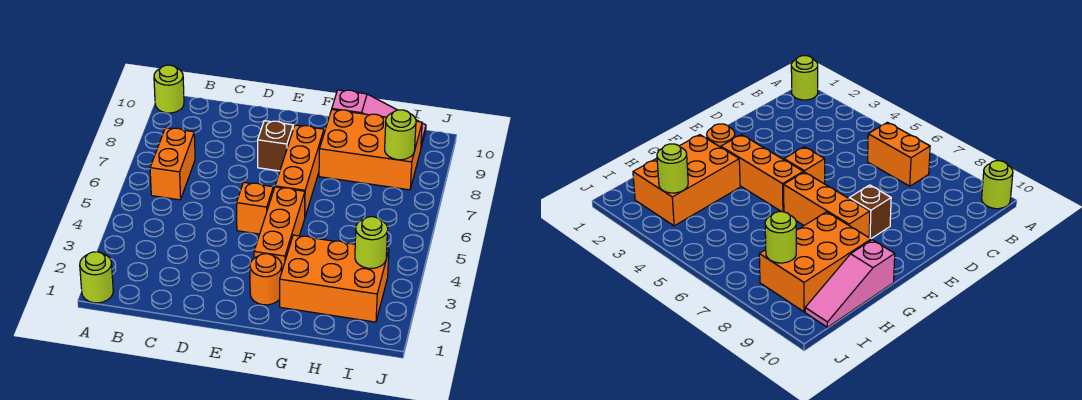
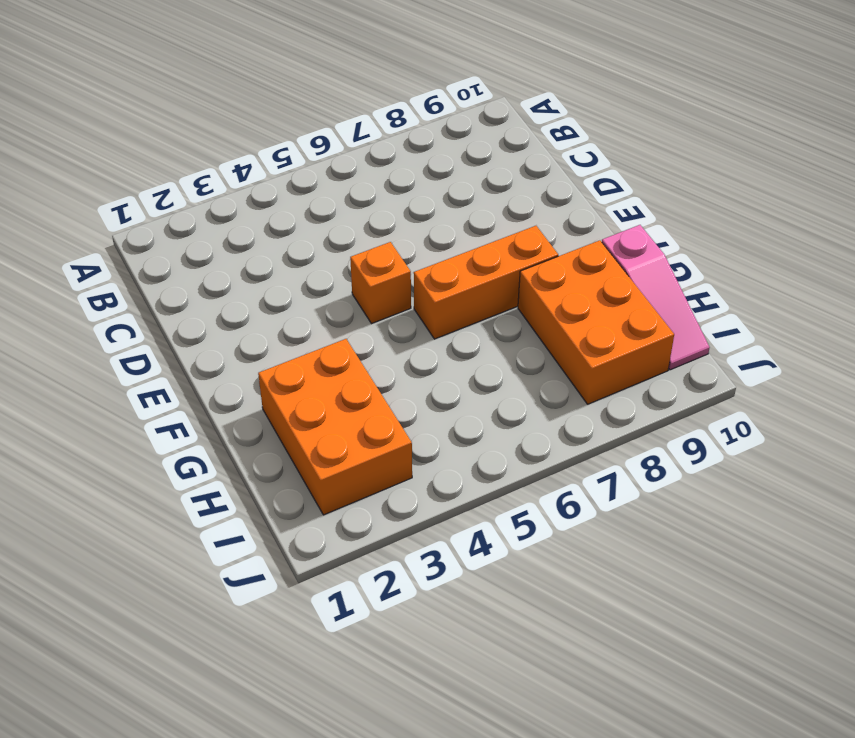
none -> lime 1x1 round brick [80,252,113,303]
none -> lime 1x1 round brick [154,65,184,113]
none -> orange 1x2 brick [150,128,195,200]

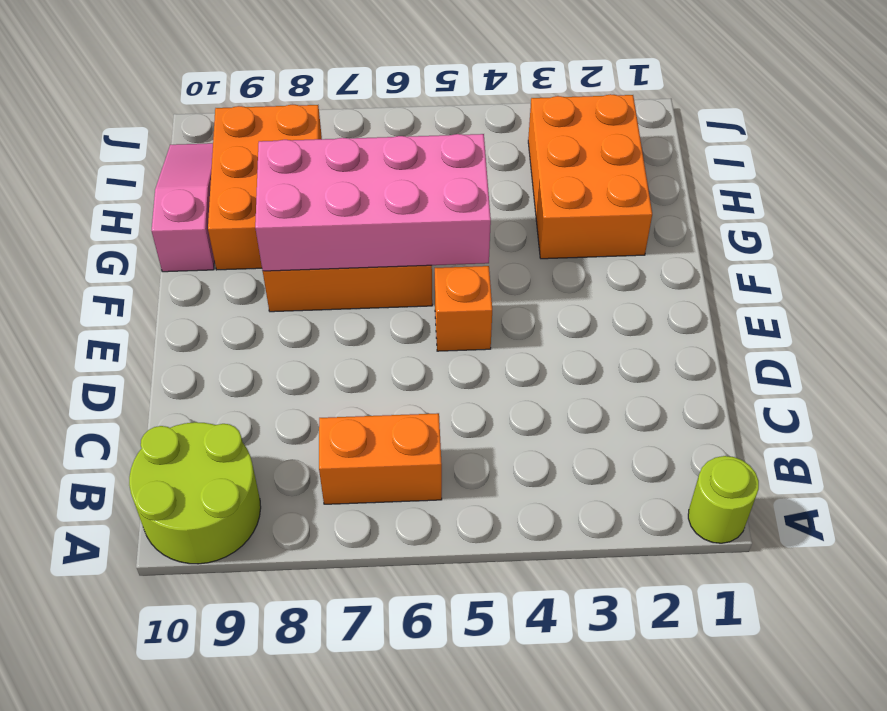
lime 2x2 round brick [129,422,261,564] -> lime 1x1 round brick [154,65,184,113]
pink 2x4 brick [255,134,491,271] -> none
none -> brown 1x1 brick [258,121,293,171]
none -> orange 1x1 round brick [250,254,282,305]
none -> orange 1x3 brick [254,187,305,270]

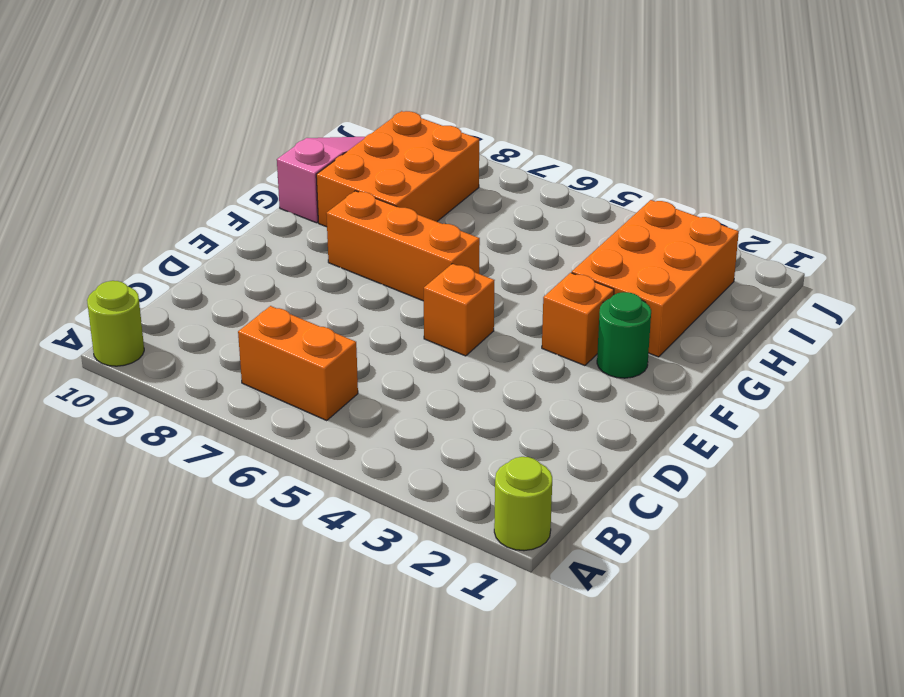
green 1x1 round brick [597,292,651,378] -> orange 1x1 round brick [250,254,282,305]
orange 1x1 brick [542,273,614,366] -> orange 1x3 brick [254,187,305,270]
none -> brown 1x1 brick [258,121,293,171]
none -> lime 1x1 round brick [355,217,388,268]
none -> lime 1x1 round brick [385,110,416,160]

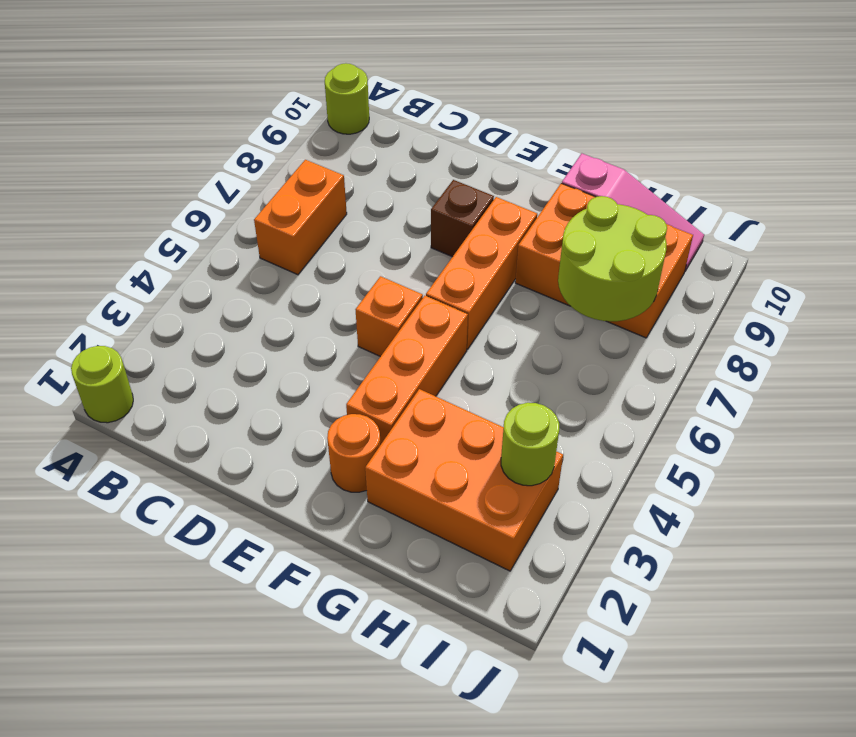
lime 2x2 round brick [558,196,667,321] -> lime 1x1 round brick [385,110,416,160]

